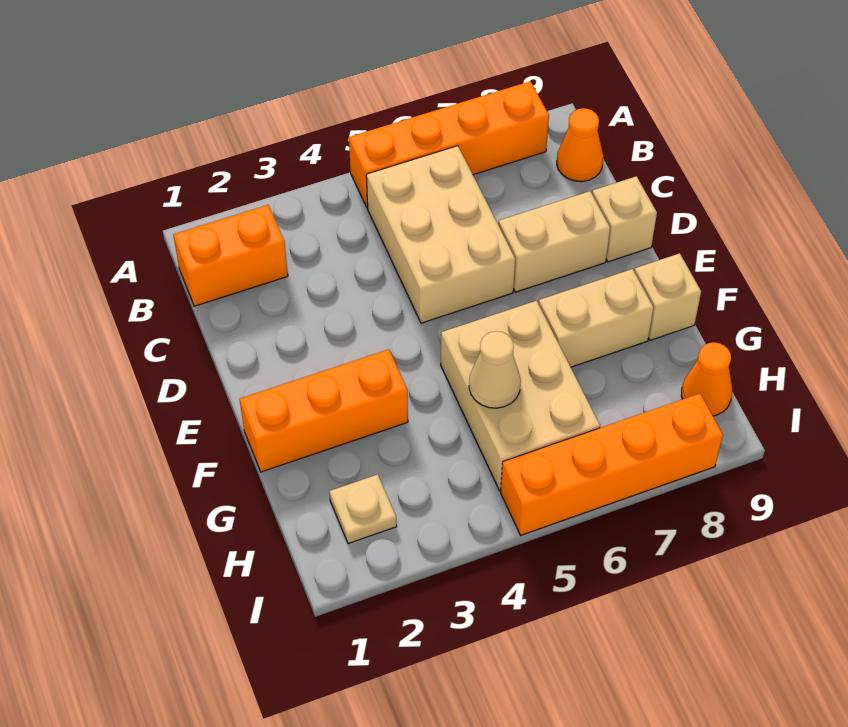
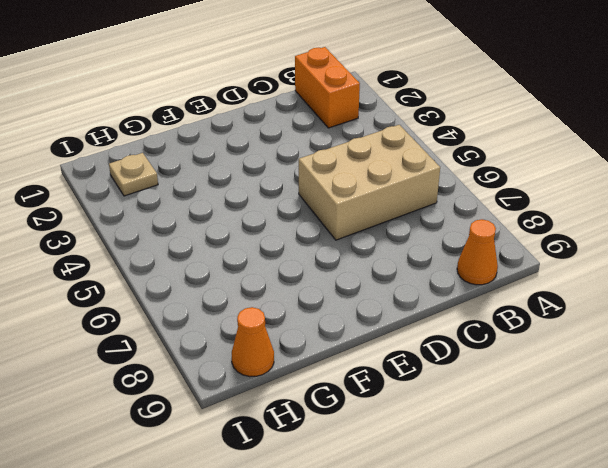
none -> orange 1x4 brick [349,81,549,208]
none -> tan 1x2 brick [498,191,610,292]
none -> tan 1x1 brick [592,176,657,262]

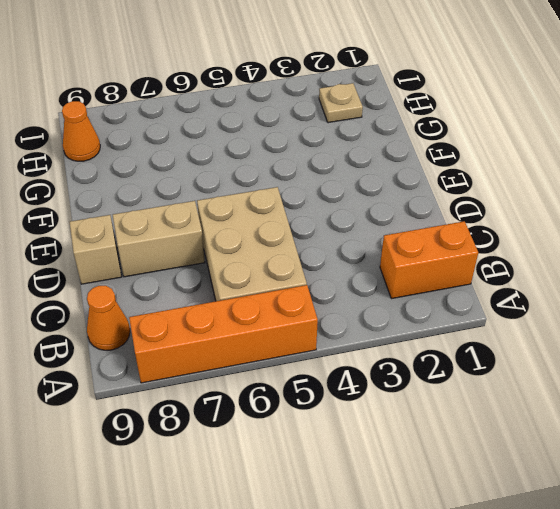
none -> orange 1x3 brick [240,349,408,472]
none -> tan 2x3 brick [441,301,600,491]
none -> tan 1x2 brick [539,269,654,367]

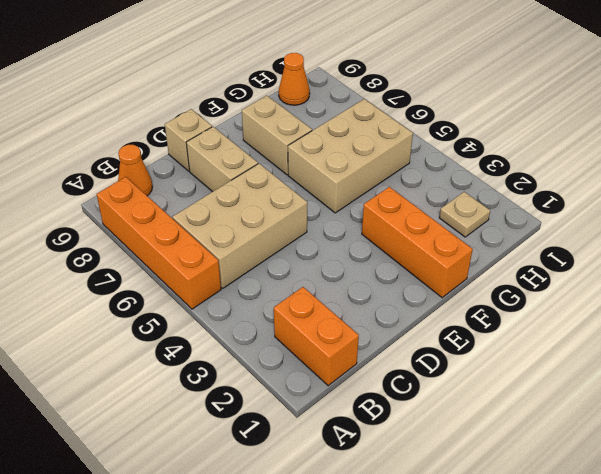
none -> tan 1x1 brick [634,253,701,340]
none -> orange 1x4 brick [501,394,723,535]
none -> tan 1x1 cone [469,331,521,408]

